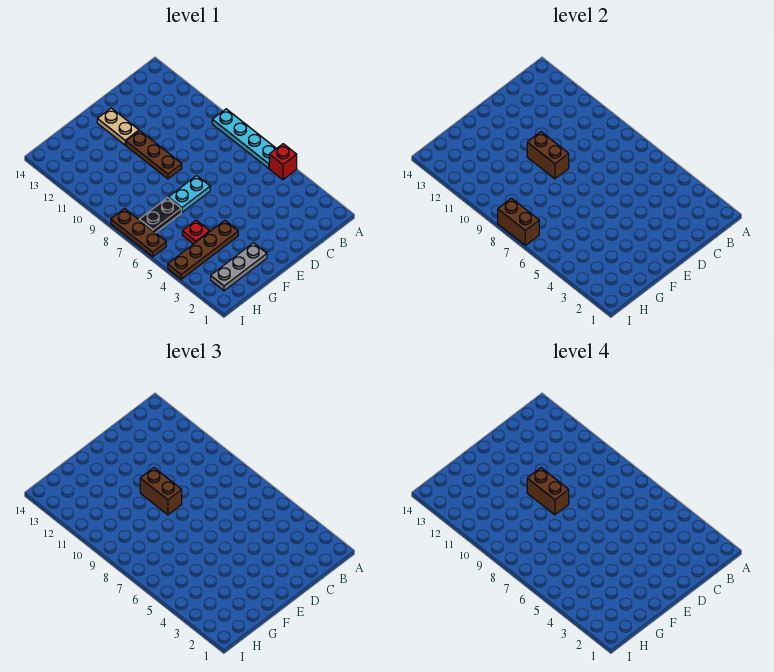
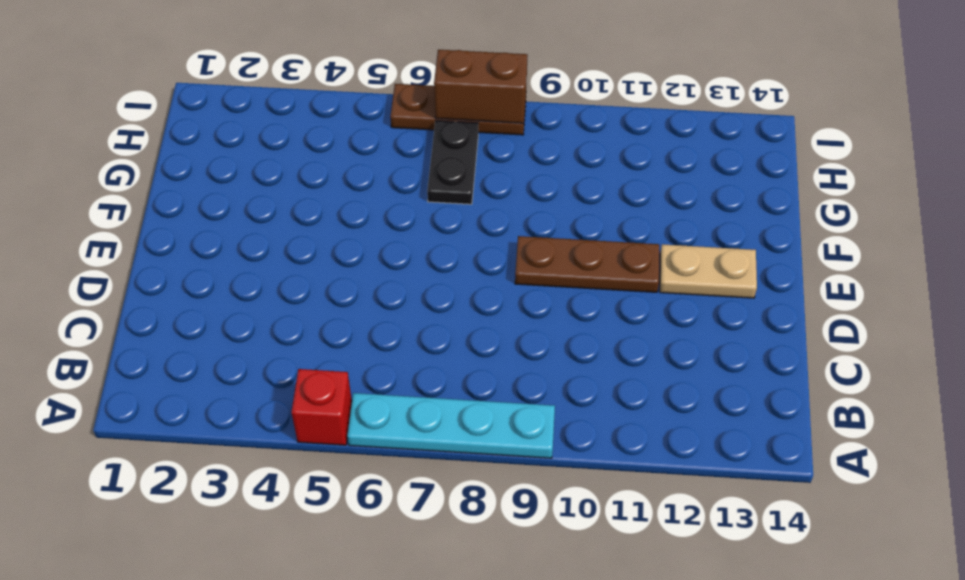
none -> cyan 1x2 plate [168,176,210,212]
none -> grey 1x3 plate [211,243,267,291]
none -> brown 1x4 plate [168,221,238,279]

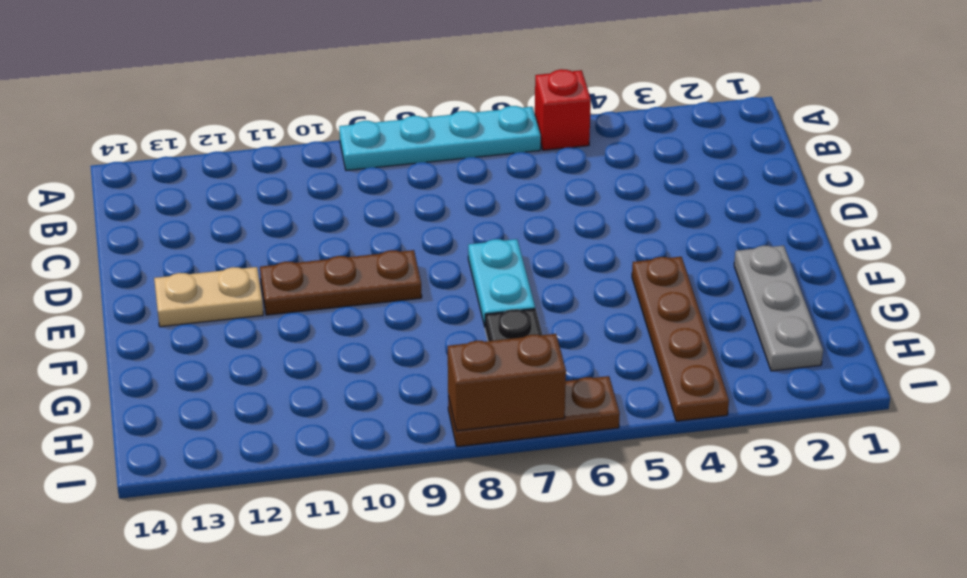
none -> red 1x1 plate [182,220,210,244]
none -> brown 1x2 brick [527,132,569,179]
none -> brown 1x2 brick [140,468,182,515]

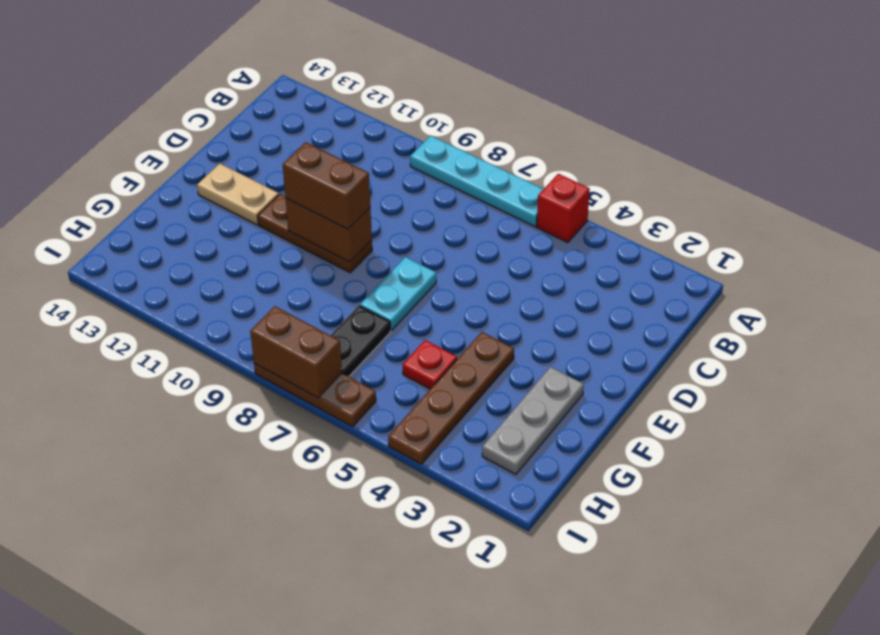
none -> brown 1x2 brick [527,468,569,515]

